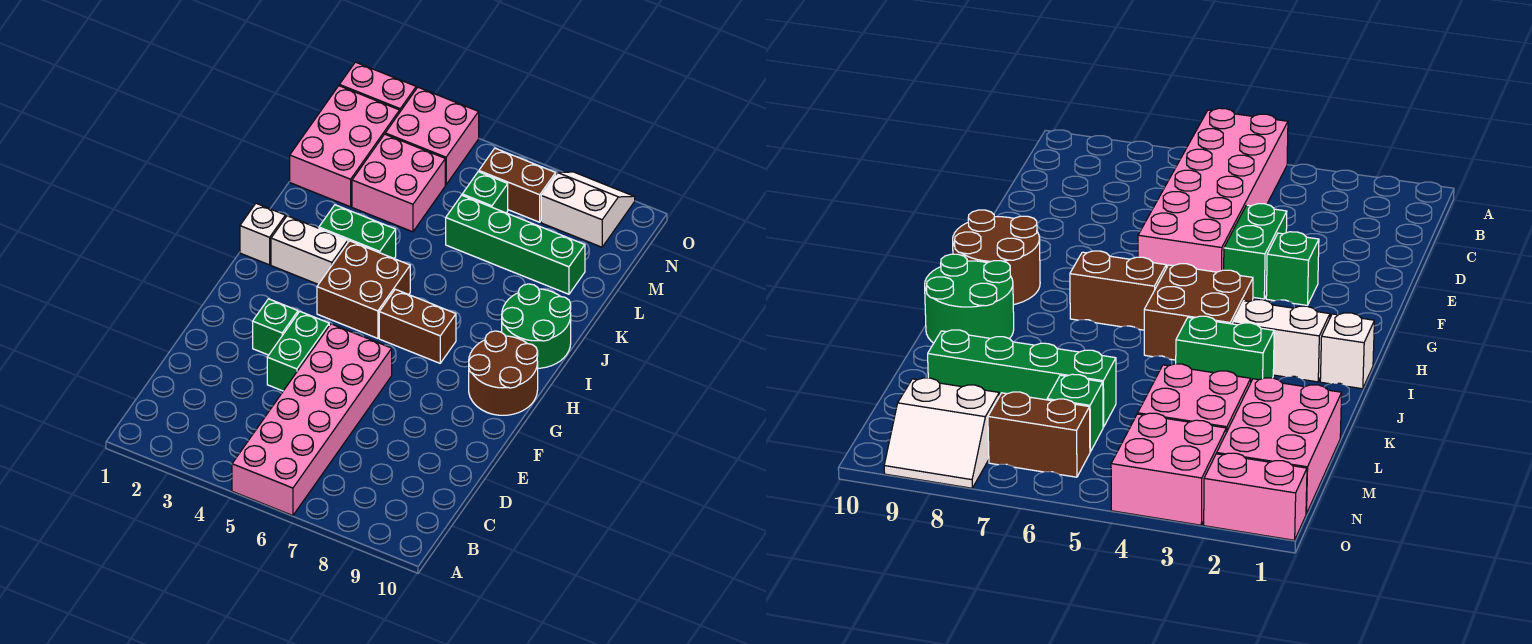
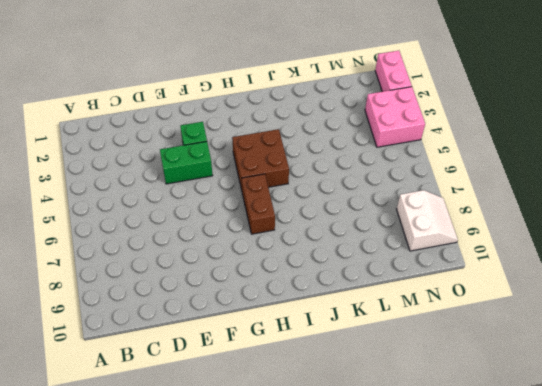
none -> pink 2x6 brick [232,324,392,516]
none -> brown 2x2 round brick [469,331,538,415]
none -> white 1x1 brick [240,203,285,265]

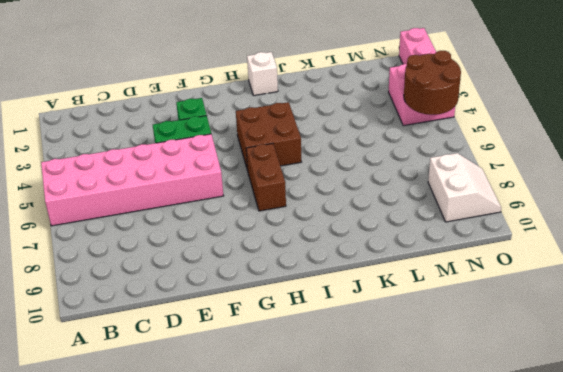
brown 2x2 round brick [404,51,461,115] -> brown 2x2 round brick moved to [469,331,538,415]
none -> white 1x2 brick [271,216,348,284]
none -> green 2x2 round brick [502,284,571,368]
none -> green 1x2 brick [319,205,396,258]

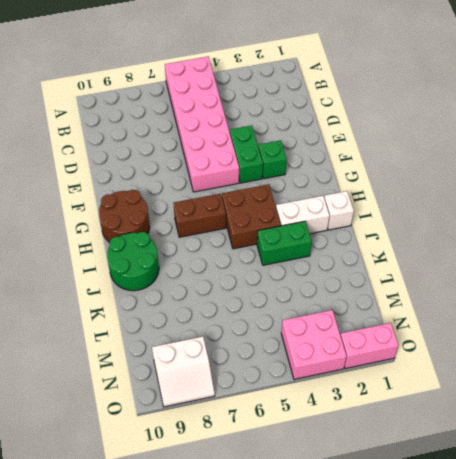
none -> pink 2x3 brick [290,86,400,207]
none -> pink 2x2 brick [352,134,445,232]
none -> green 1x4 brick [446,195,585,294]

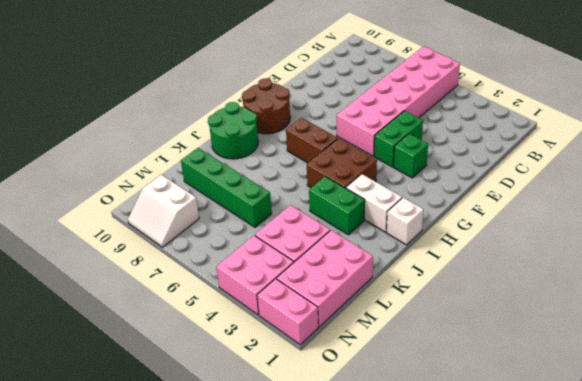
none -> green 1x1 brick [462,172,508,213]
none -> brown 1x2 brick [479,148,556,222]

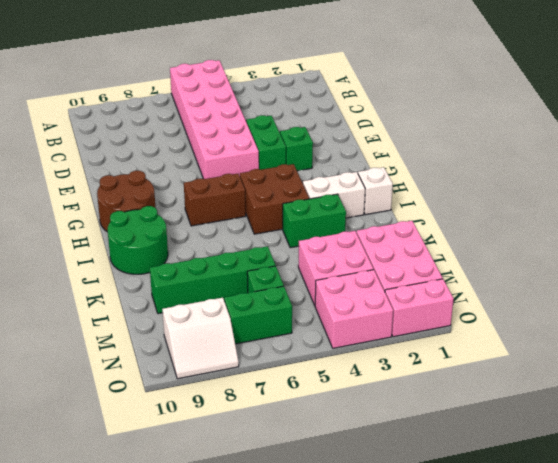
green 1x2 brick [225,286,292,344] -> brown 1x2 brick [479,148,556,222]

